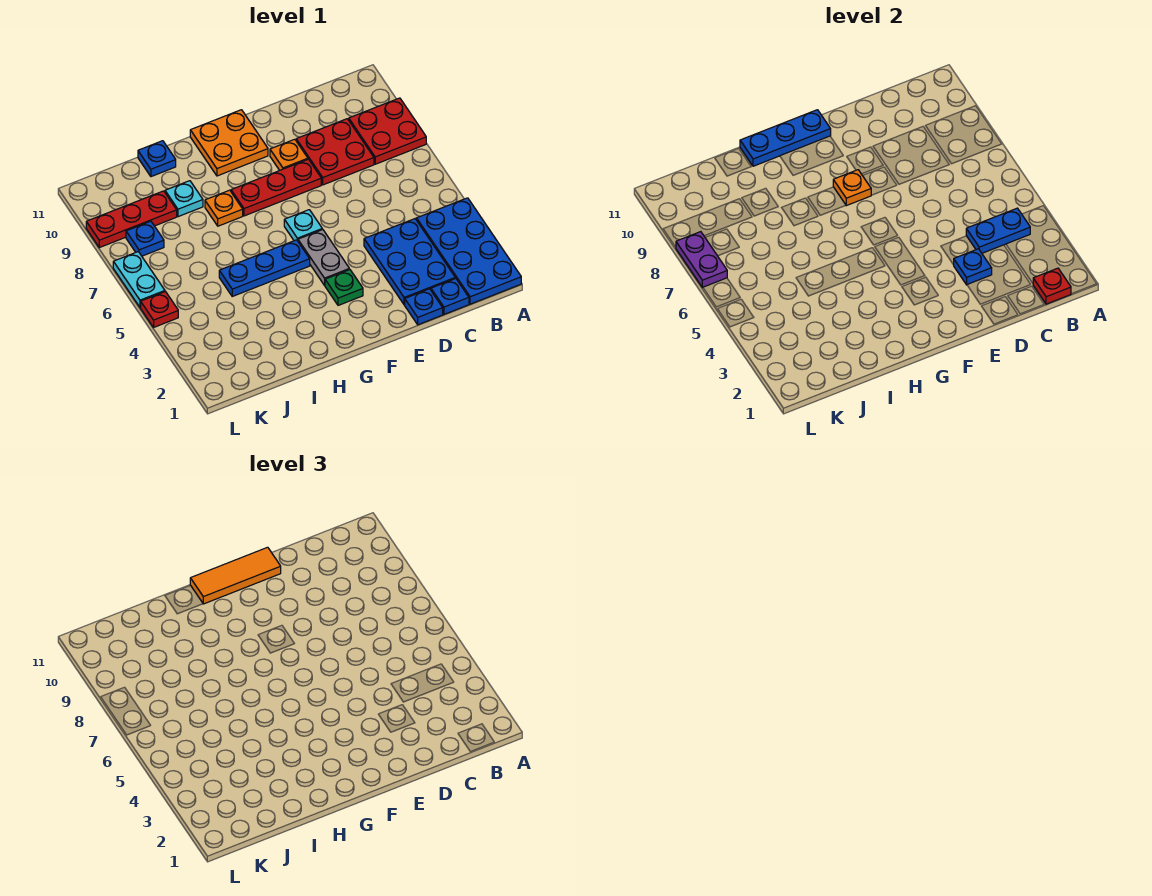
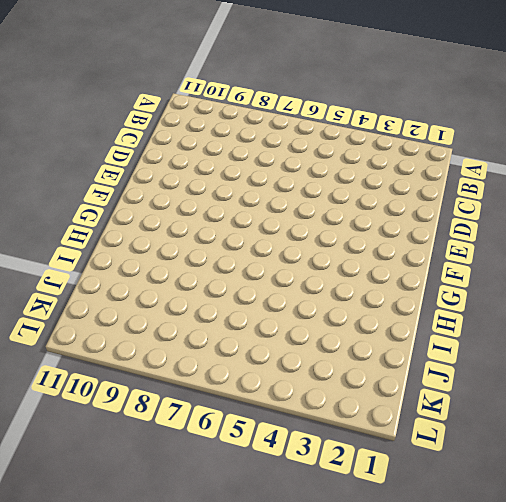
none -> blue 2x4 plate [417,198,521,304]
none -> red 2x2 plate [349,98,426,164]
none -> blue 1x1 plate [431,278,469,314]

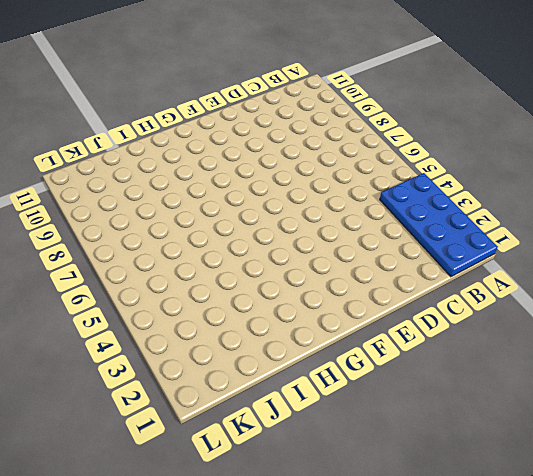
none -> red 2x2 plate [349,98,426,164]
none -> blue 1x1 plate [431,278,469,314]
none -> blue 2x3 plate [364,219,455,305]

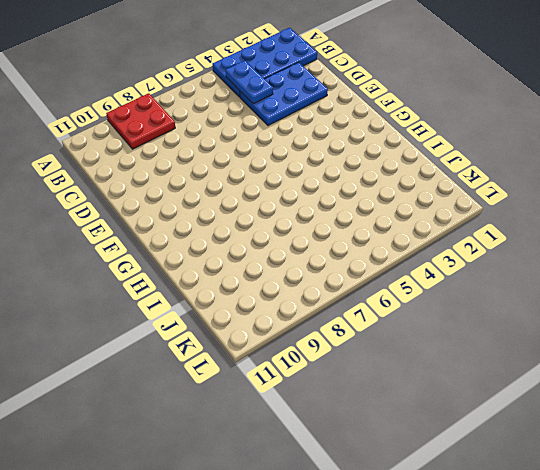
none -> blue 1x1 plate [431,278,469,314]
none -> red 2x2 plate [296,119,374,185]
none -> blue 1x1 plate [405,289,443,325]

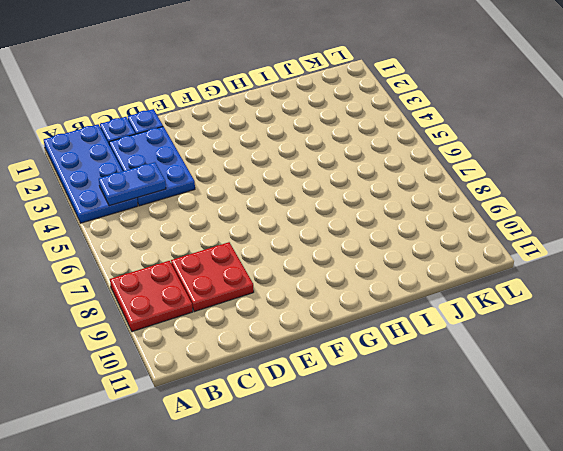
none -> red 1x3 plate [231,159,321,216]
none -> orange 1x1 plate [270,139,308,170]
none -> green 1x1 plate [325,270,363,305]

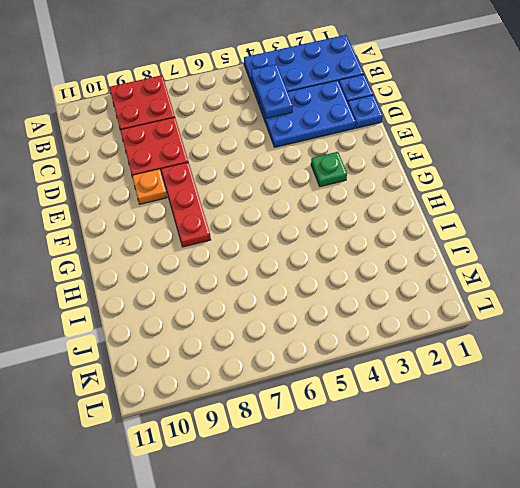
none -> grey 1x2 plate [298,229,349,285]
none -> cyan 1x1 plate [284,210,322,241]
none -> orange 2x2 plate [190,110,268,176]

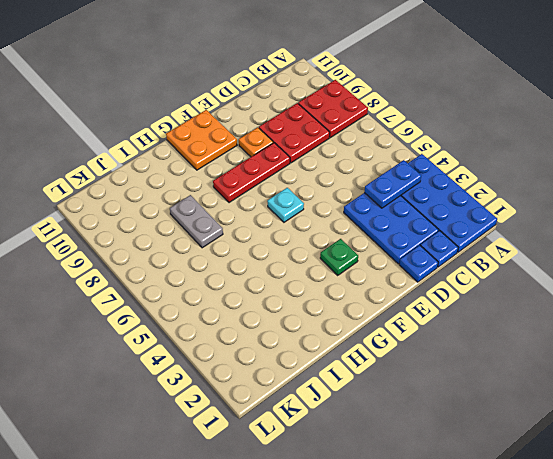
grey 1x2 plate [170,195,223,248] -> grey 1x2 plate moved to [298,229,349,285]
none -> blue 1x3 plate [219,240,310,296]
none -> orange 1x1 plate [205,190,243,226]
none -> cyan 1x1 plate [165,181,203,217]

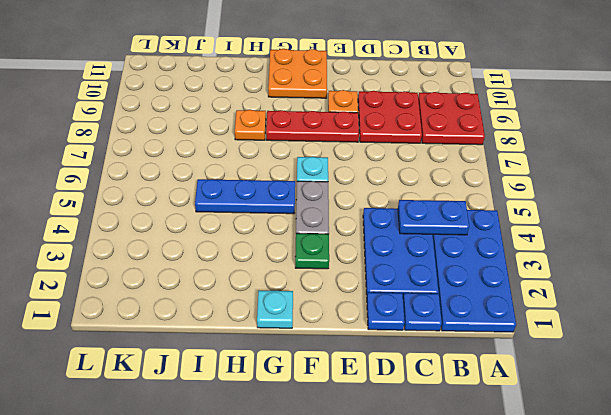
cyan 1x1 plate [257,290,293,328] -> cyan 1x1 plate moved to [165,181,203,217]
none -> blue 1x1 plate [138,141,176,177]
none -> red 1x3 plate [86,191,177,248]
none -> blue 1x1 plate [126,221,164,256]

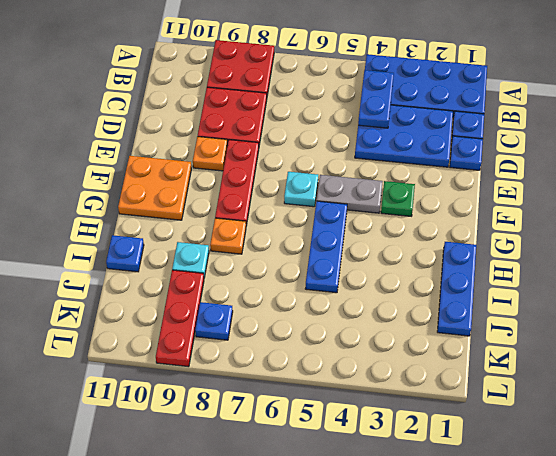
blue 1x3 plate [437,242,476,336] -> blue 1x3 plate moved to [740,110,831,166]
none -> red 1x1 plate [141,292,178,327]
none -> cyan 1x2 plate [113,252,165,307]
none -> red 1x1 plate [1033,268,1071,304]

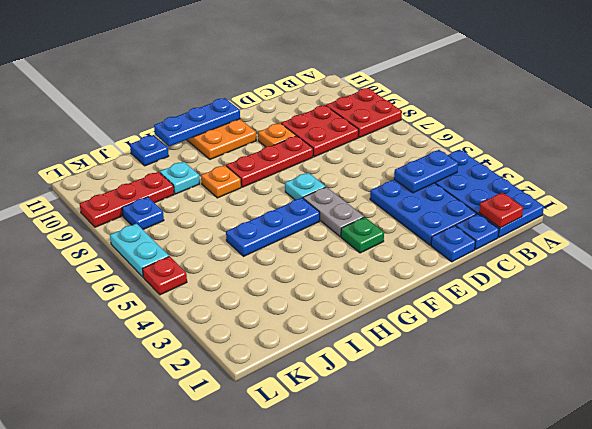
none -> blue 1x1 plate [954,249,992,285]
none -> orange 1x1 plate [833,170,871,206]
none -> purple 1x2 plate [676,232,727,287]

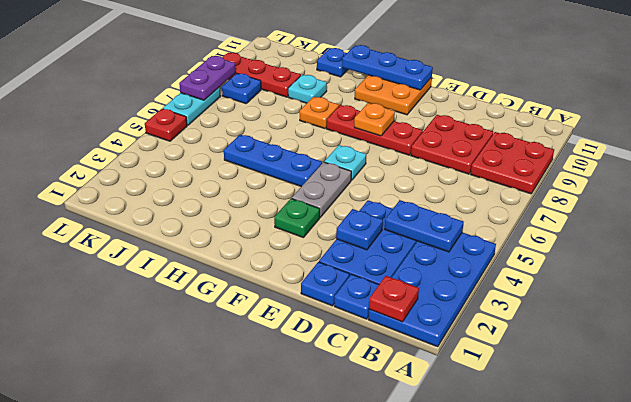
none -> orange 1x1 plate [270,139,308,170]
none -> orange 1x3 tile [190,547,281,604]

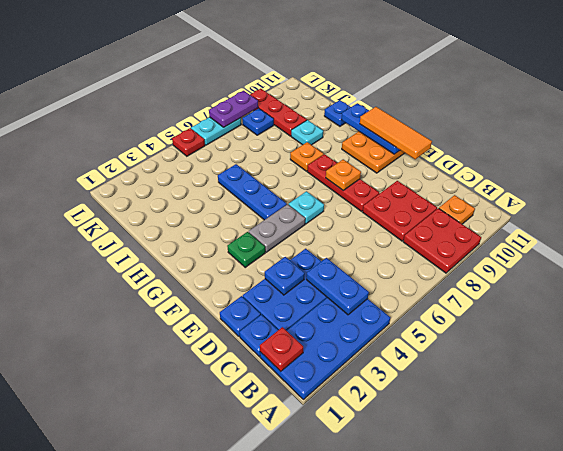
orange 1x1 plate [439,195,475,224] -> orange 1x1 plate moved to [270,139,308,170]

